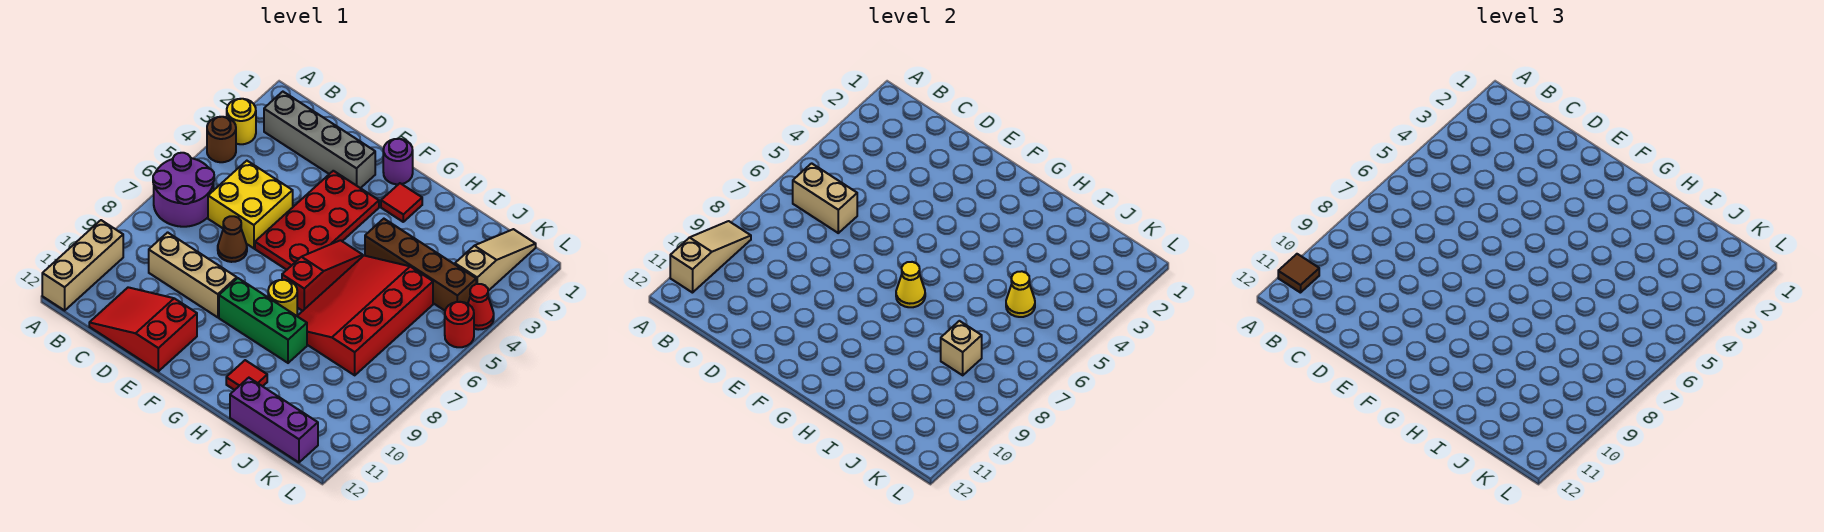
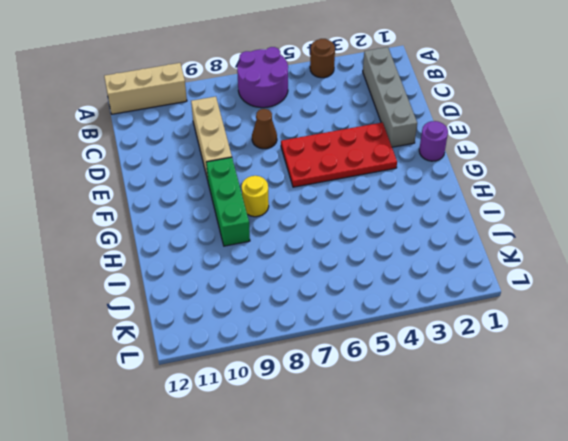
none -> yellow 1x1 round brick [227,99,256,144]
none -> yellow 2x2 brick [208,161,293,248]
none -> red 2x3 slope [89,287,197,371]

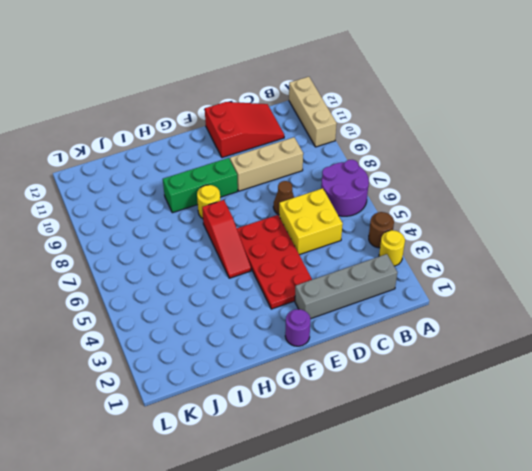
none -> red 1x1 tile [381,183,422,222]
none -> brown 1x4 brick [365,219,476,311]
none -> red 3x4 slope [297,256,433,375]

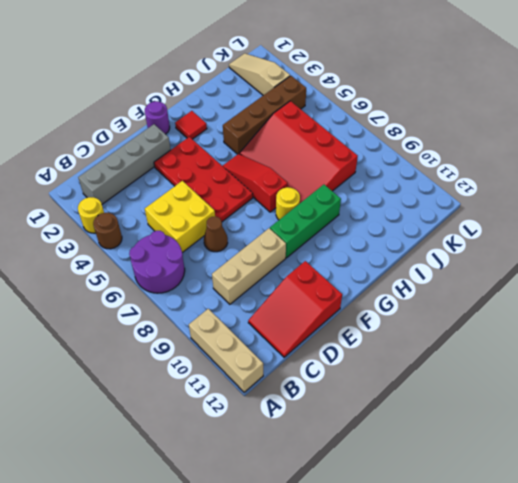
none -> red 1x1 tile [226,360,267,390]
none -> purple 1x3 brick [230,378,318,462]
none -> red 1x1 cone [468,284,494,330]

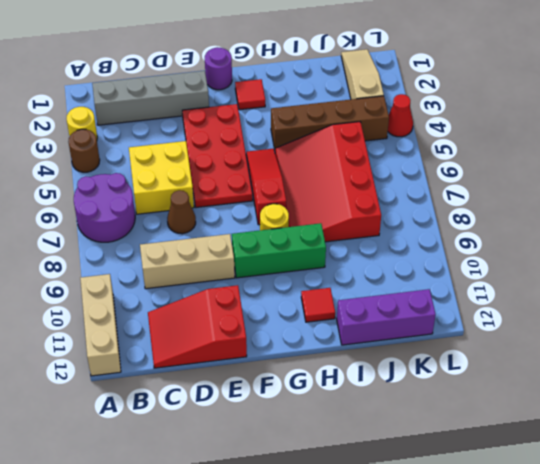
none -> red 1x1 round brick [445,302,474,347]
none -> tan 1x3 slope [670,221,751,293]
none -> tan 1x2 brick [793,163,857,233]

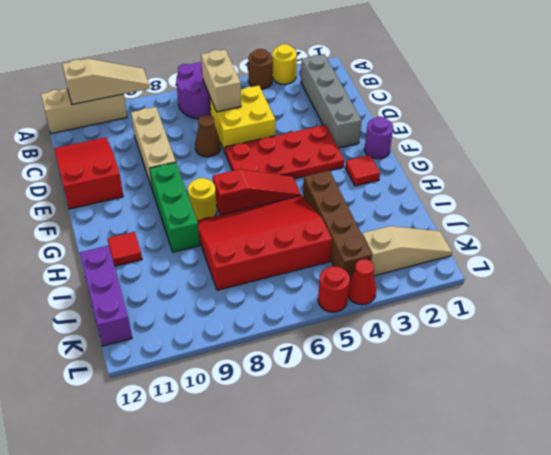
none -> yellow 1x1 cone [896,262,925,307]
none -> yellow 1x1 cone [1006,271,1035,317]
none -> tan 1x1 brick [941,321,982,375]

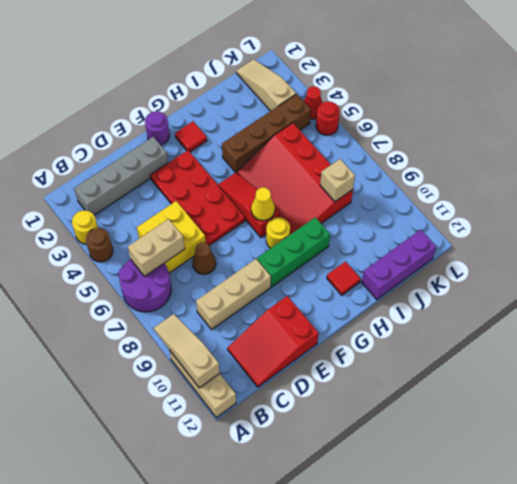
none -> yellow 1x1 cone [1006,271,1035,317]
none -> brown 1x1 tile [1278,254,1319,293]

